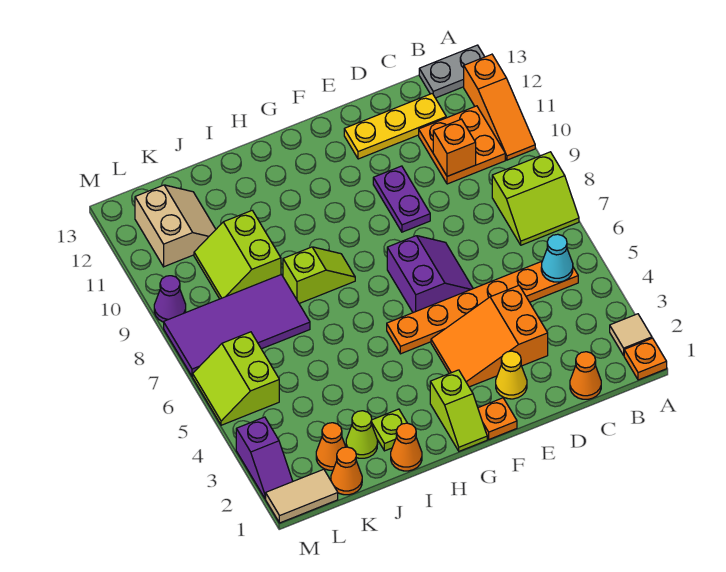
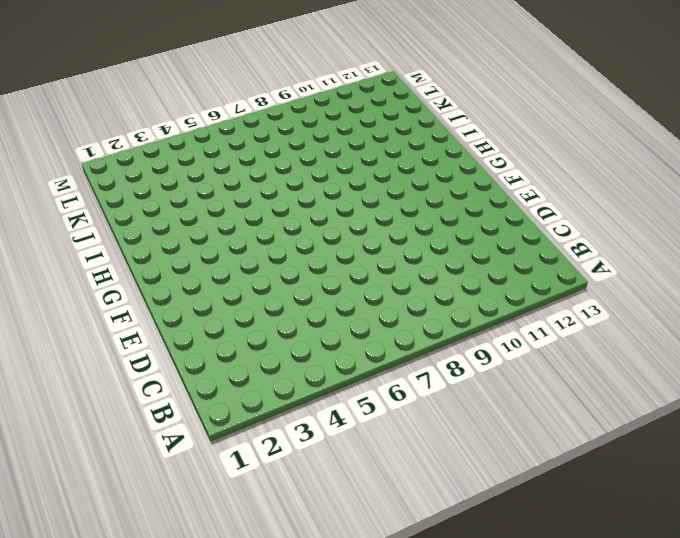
none -> orange 1x1 plate [624,338,667,380]
none -> tan 1x1 tile [610,314,652,355]
none -> lime 2x2 slope [492,152,579,245]
none -> orange 1x3 slope [464,54,535,160]

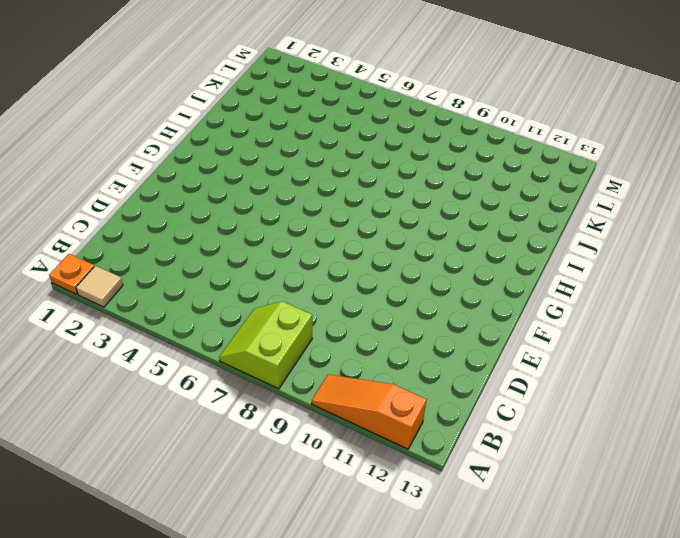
none -> grey 1x2 plate [419,45,485,98]
none -> orange 1x6 plate [387,261,578,354]
none -> orange 2x2 plate [419,106,505,184]
none -> orange 1x1 cone [570,352,601,399]

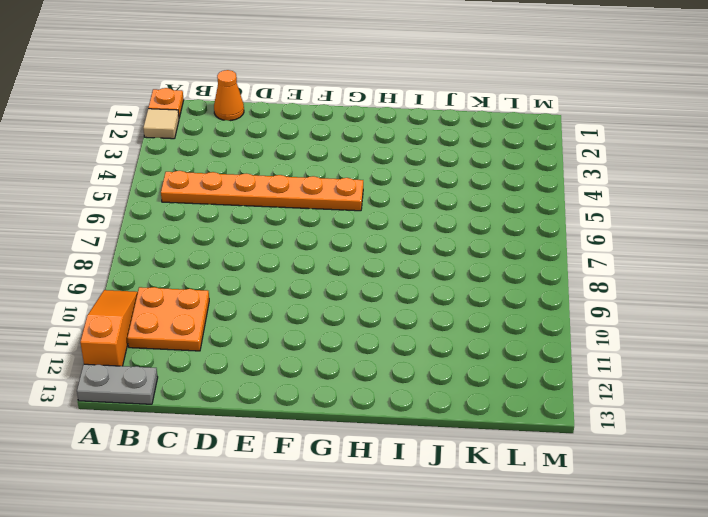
none -> lime 2x2 slope [492,152,579,245]
none -> yellow 1x3 plate [344,94,446,159]
none -> orange 2x3 slope [431,285,548,387]
none -> yellow 1x1 cone [496,351,527,399]

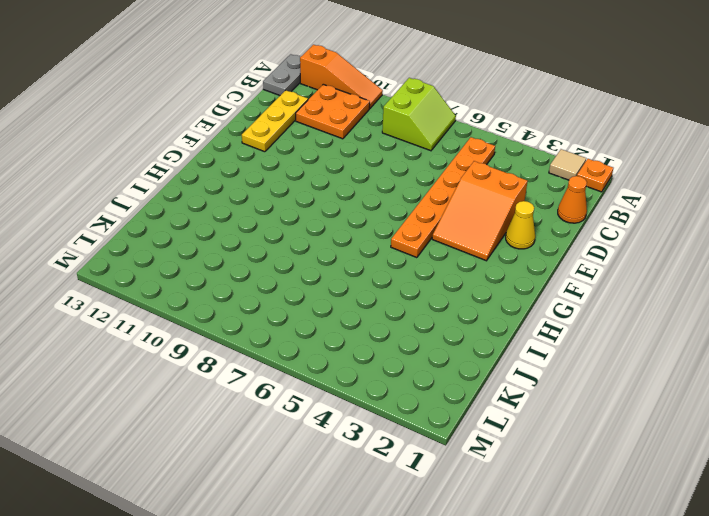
none -> purple 2x2 slope [387,236,473,313]
none -> purple 1x2 plate [373,166,430,232]
none -> orange 1x1 plate [478,398,517,439]
none -> lime 1x2 slope [430,370,487,451]

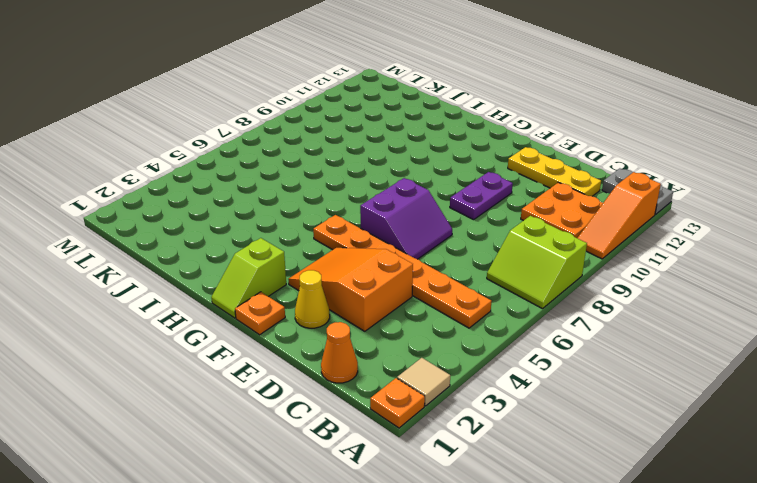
none -> lime 1x2 slope [283,247,355,303]
none -> orange 1x1 cone [391,423,422,471]
none -> lime 1x1 plate [372,409,407,451]
none -> lime 1x1 cone [346,411,378,458]

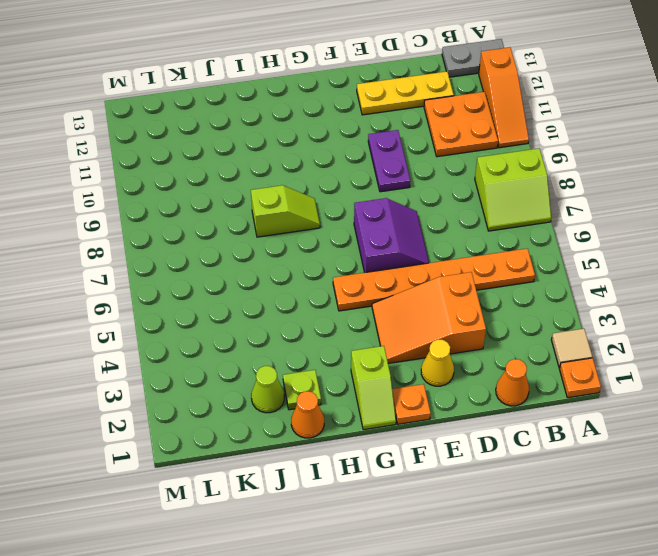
none -> purple 2x4 tile [164,275,310,376]
none -> lime 2x2 slope [194,211,281,299]
none -> orange 1x1 cone [331,447,362,495]
none -> orange 1x1 cone [316,423,346,470]

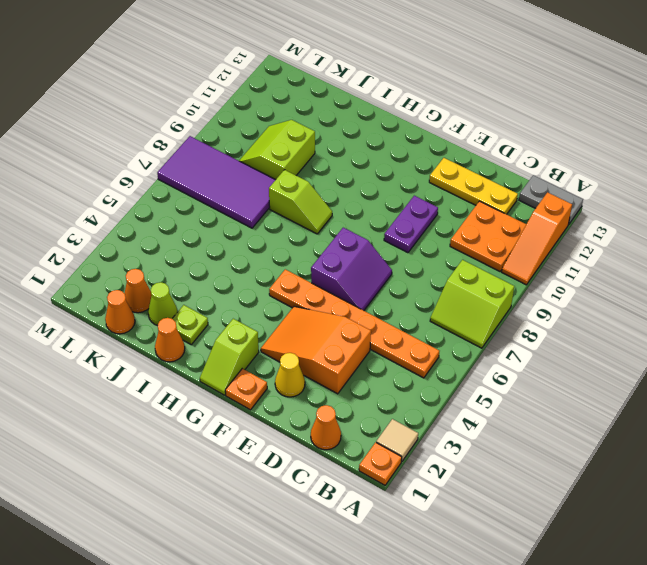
none -> tan 2x2 slope [135,185,216,267]
none -> tan 1x2 tile [266,469,338,523]
none -> lime 2x2 slope [193,332,279,425]
none -> purple 1x2 slope [236,417,293,498]

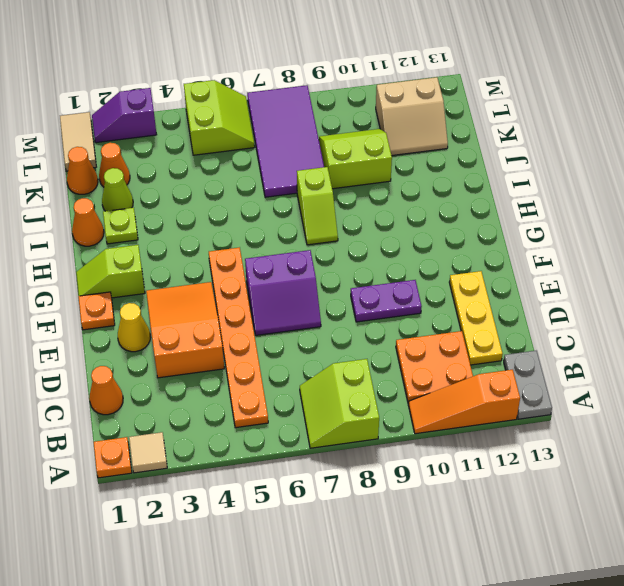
lime 2x2 slope [184,80,255,155] -> lime 2x2 slope turned to [193,332,279,425]
none -> purple 1x1 cone [154,276,186,322]
none -> cyan 1x1 cone [541,234,573,282]
none -> orange 1x1 brick [433,119,476,176]

